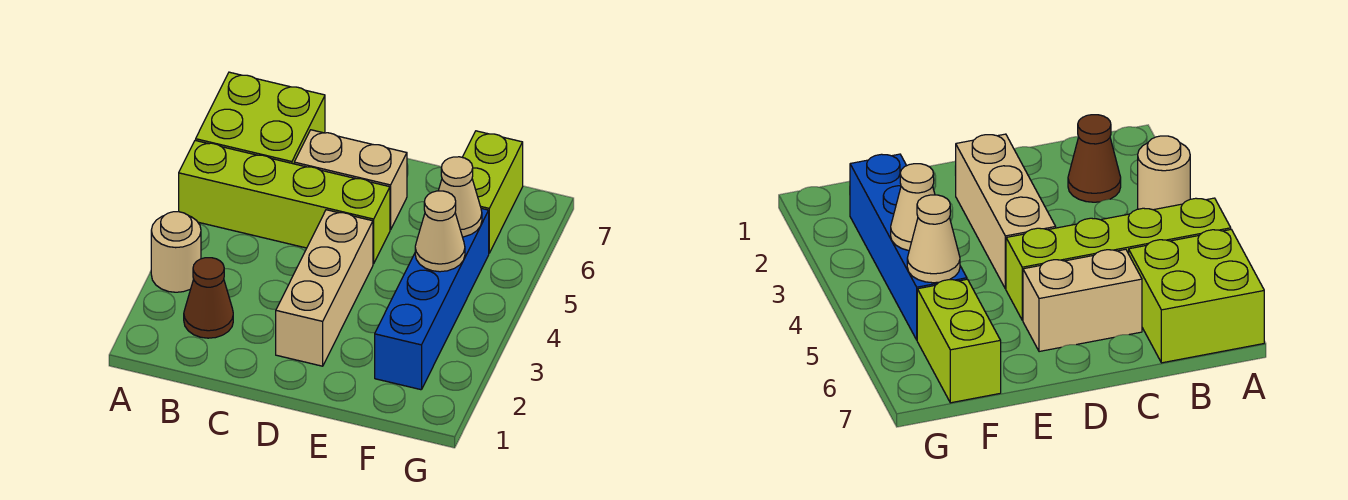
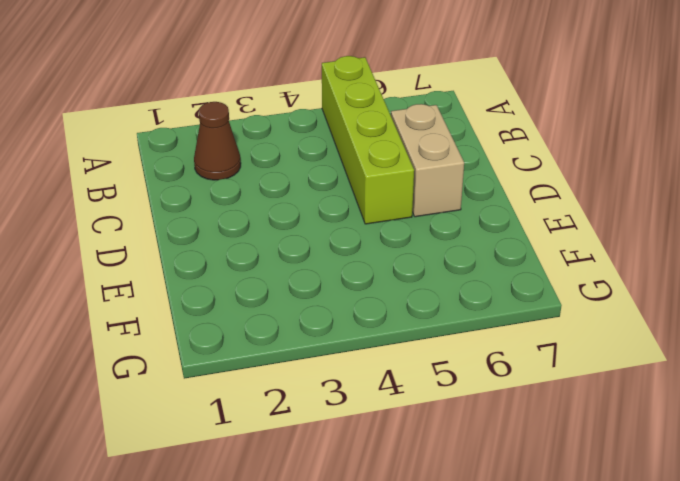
none -> tan 1x1 round brick [151,212,201,292]
none -> lime 2x2 brick [196,72,325,164]

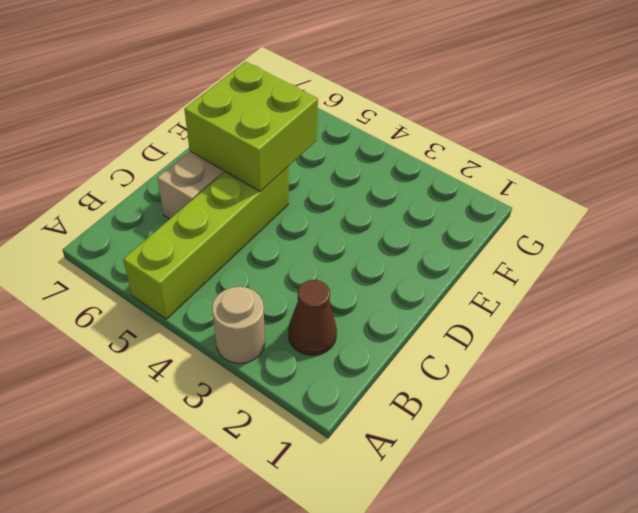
lime 2x2 brick [184,62,318,191] -> lime 2x2 brick moved to [196,72,325,164]
none -> tan 1x3 brick [276,210,373,366]
none -> blue 1x4 brick [375,208,489,390]

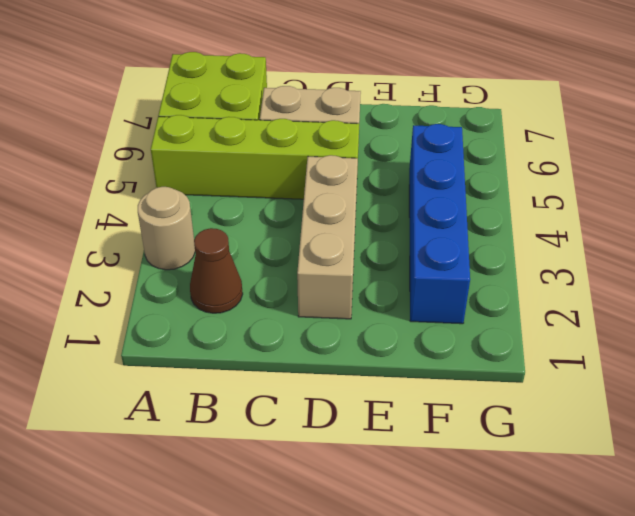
none -> lime 1x2 brick [462,131,523,253]
none -> tan 1x1 cone [415,191,465,272]

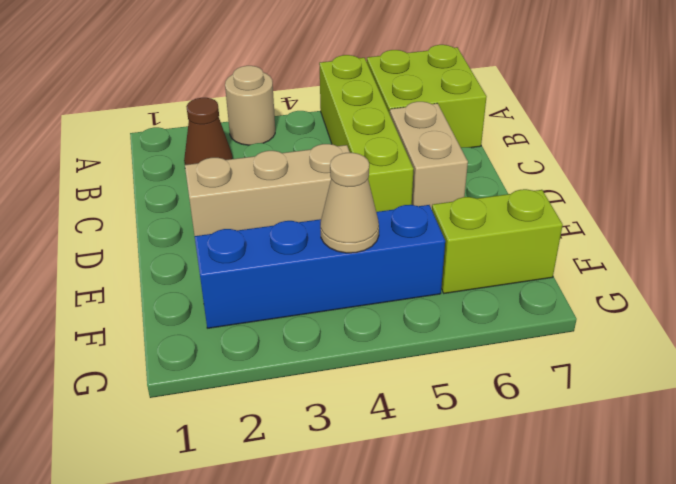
none -> tan 1x1 cone [438,157,482,237]

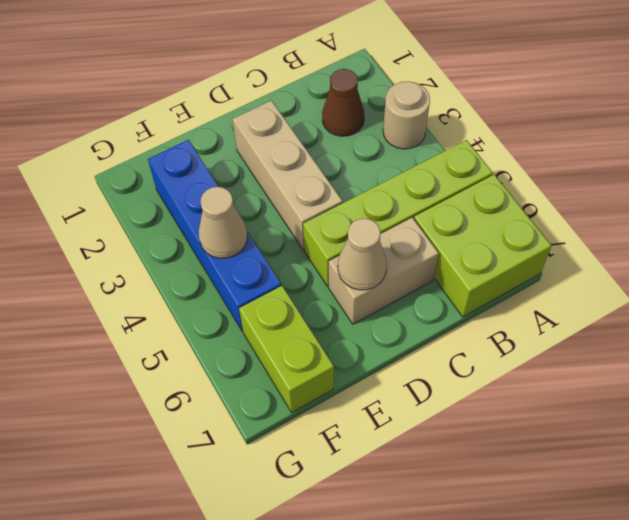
tan 1x1 cone [338,218,387,290] -> tan 1x1 cone moved to [438,157,482,237]

